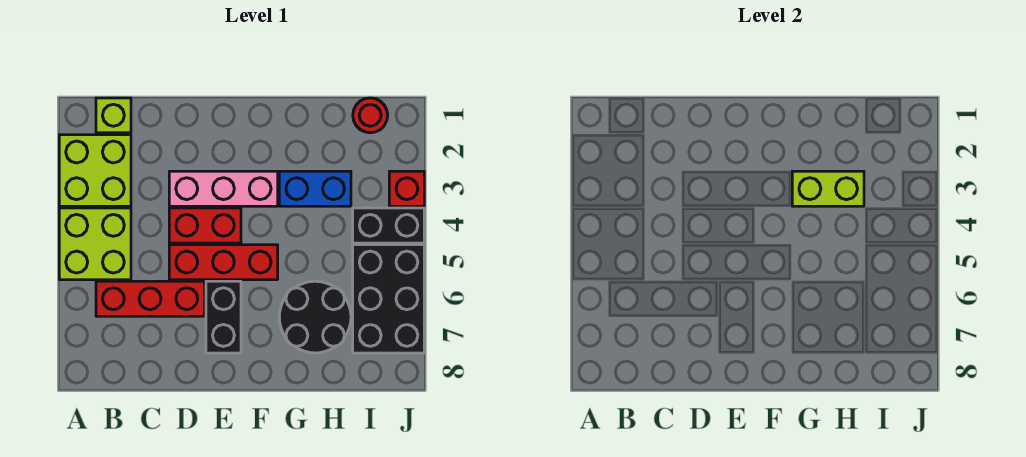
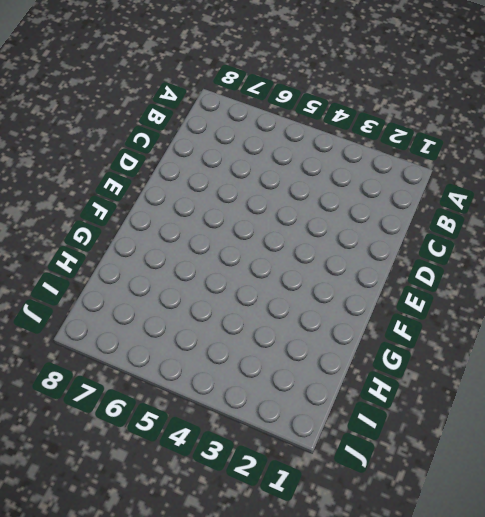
none -> lime 2x2 brick [59,135,131,206]
none -> lime 2x2 brick [59,208,131,280]
none -> lime 1x1 brick [96,98,131,133]

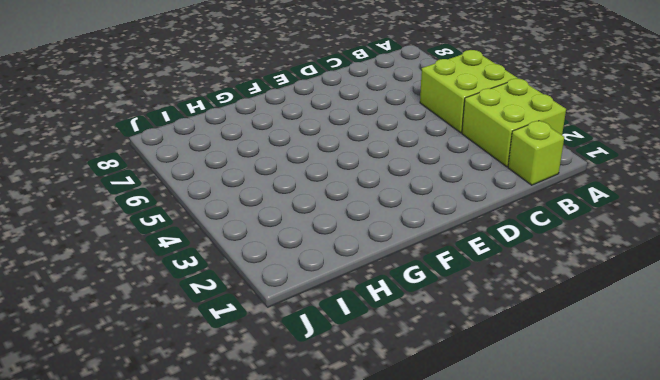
none -> red 1x3 brick [96,281,204,316]
none -> pink 1x3 brick [169,171,278,206]
none -> red 1x2 brick [169,208,241,243]

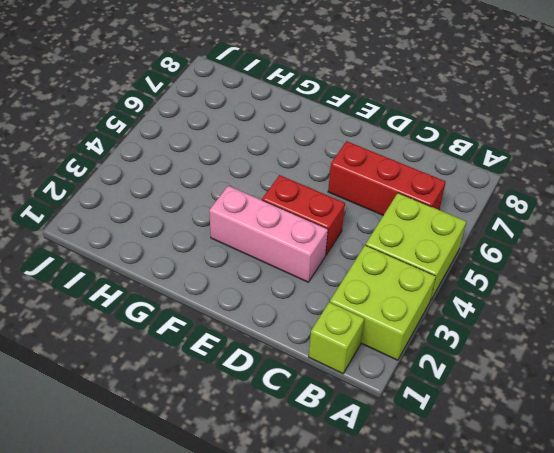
none -> red 1x3 brick [169,245,278,280]
none -> black 1x2 brick [206,281,241,353]
none -> blue 1x2 brick [279,171,351,206]

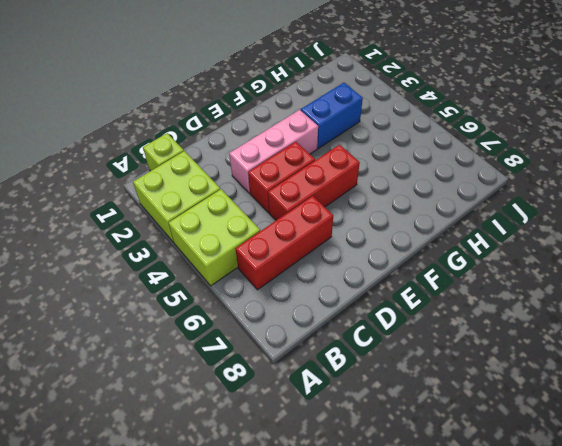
none -> black 1x2 brick [206,281,241,353]
none -> black 2x2 round brick [279,281,351,353]
none -> red 1x1 round brick [353,98,388,133]

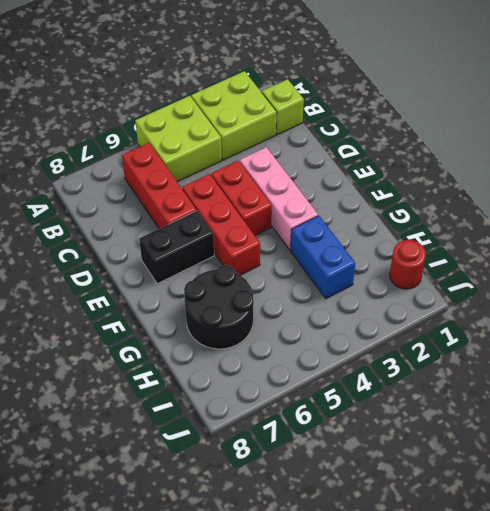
none -> black 1x2 brick [353,208,424,243]
none -> black 2x3 brick [353,245,424,353]
none -> red 1x1 brick [389,171,424,206]

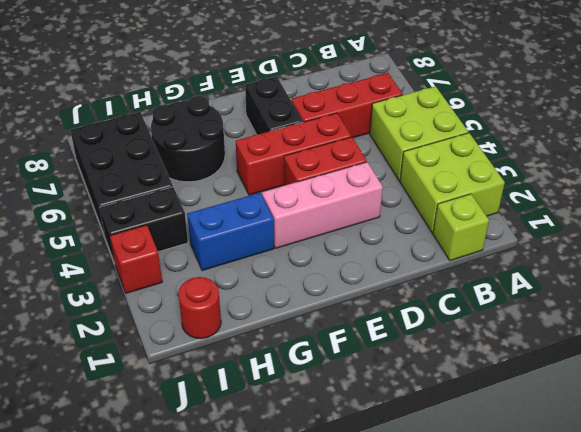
none -> lime 1x2 brick [792,171,864,206]

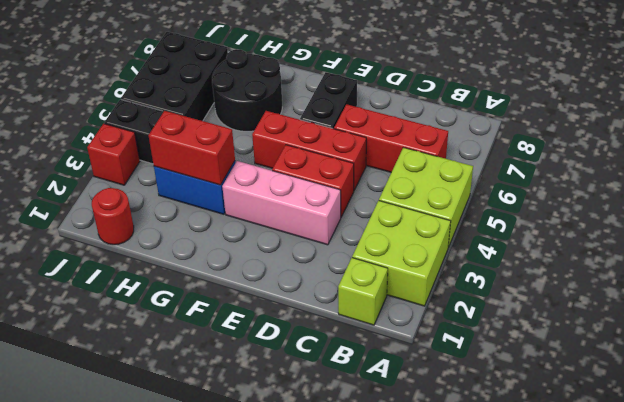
red 1x2 brick [149,111,235,185] -> lime 1x2 brick [792,171,864,206]

